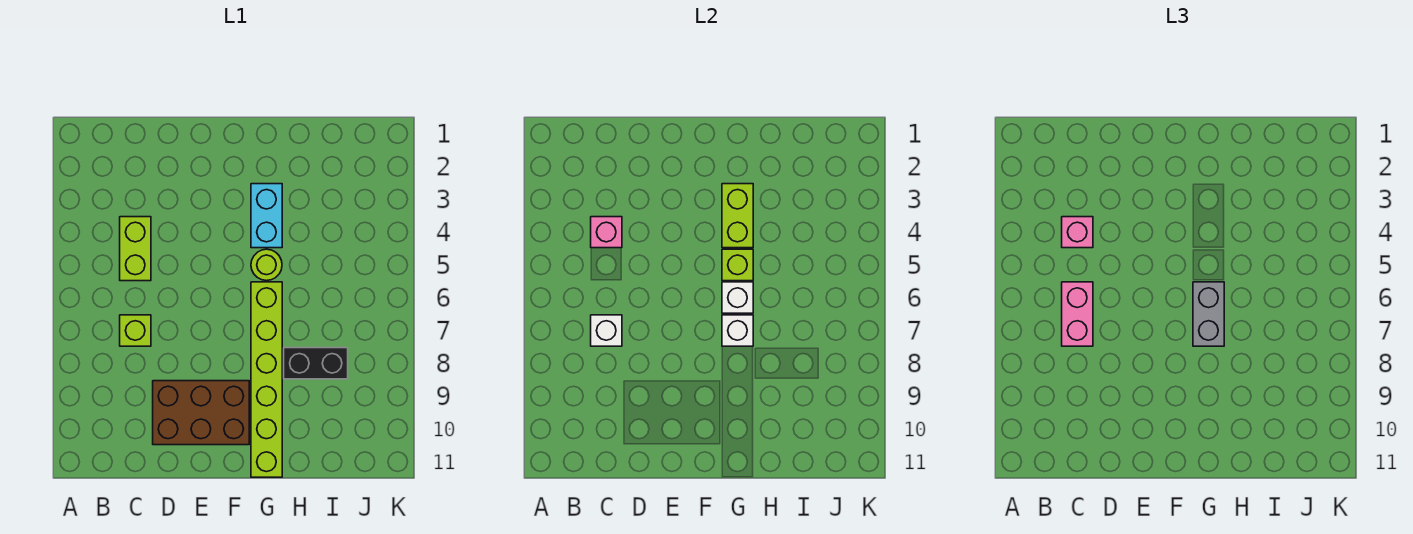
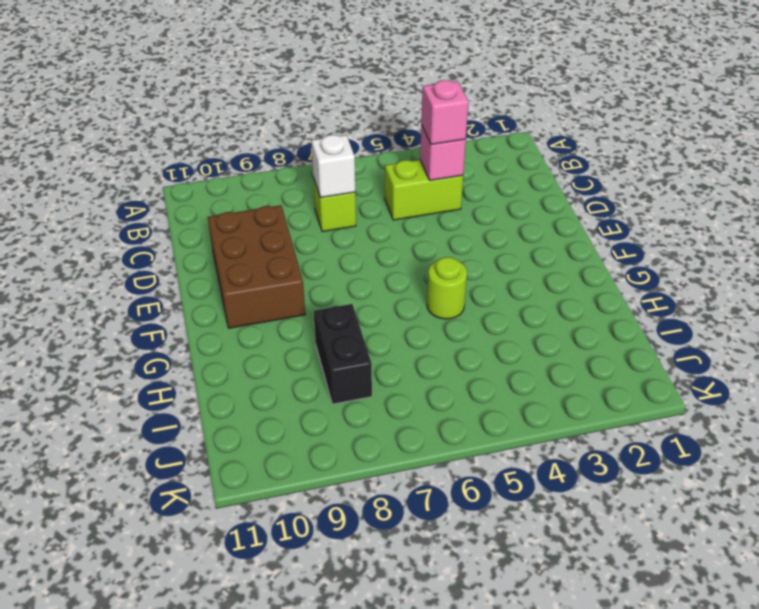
none -> cyan 1x2 brick [251,184,282,248]
none -> lime 1x6 brick [251,282,282,477]
none -> lime 1x2 brick [722,184,753,248]

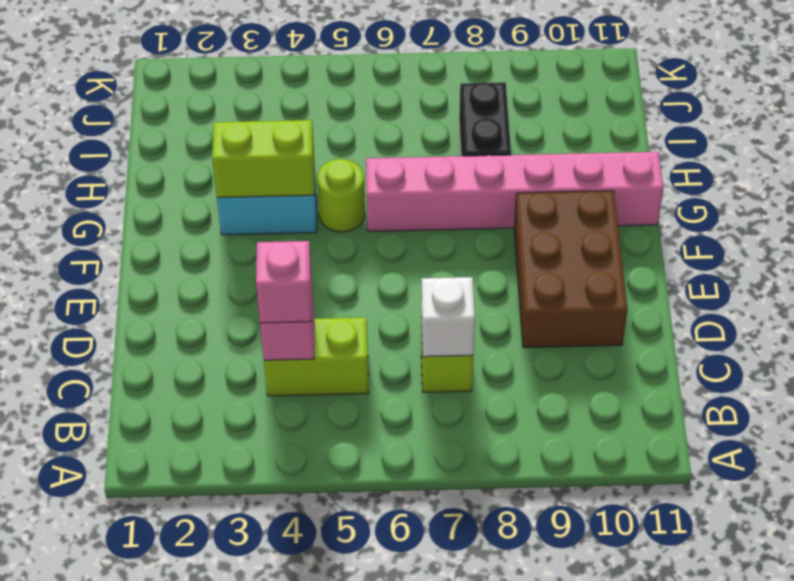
pink 1x6 brick [366,152,663,231] -> lime 1x6 brick [251,282,282,477]
none -> lime 1x1 brick [722,249,753,281]
none -> white 1x1 brick [722,282,753,313]
none -> white 1x1 brick [722,315,753,346]

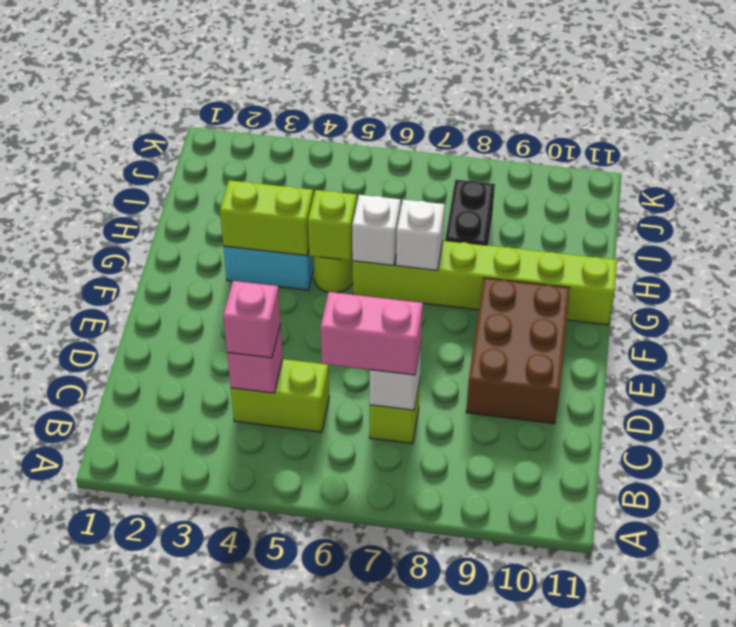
none -> grey 1x2 brick [1193,282,1224,346]

